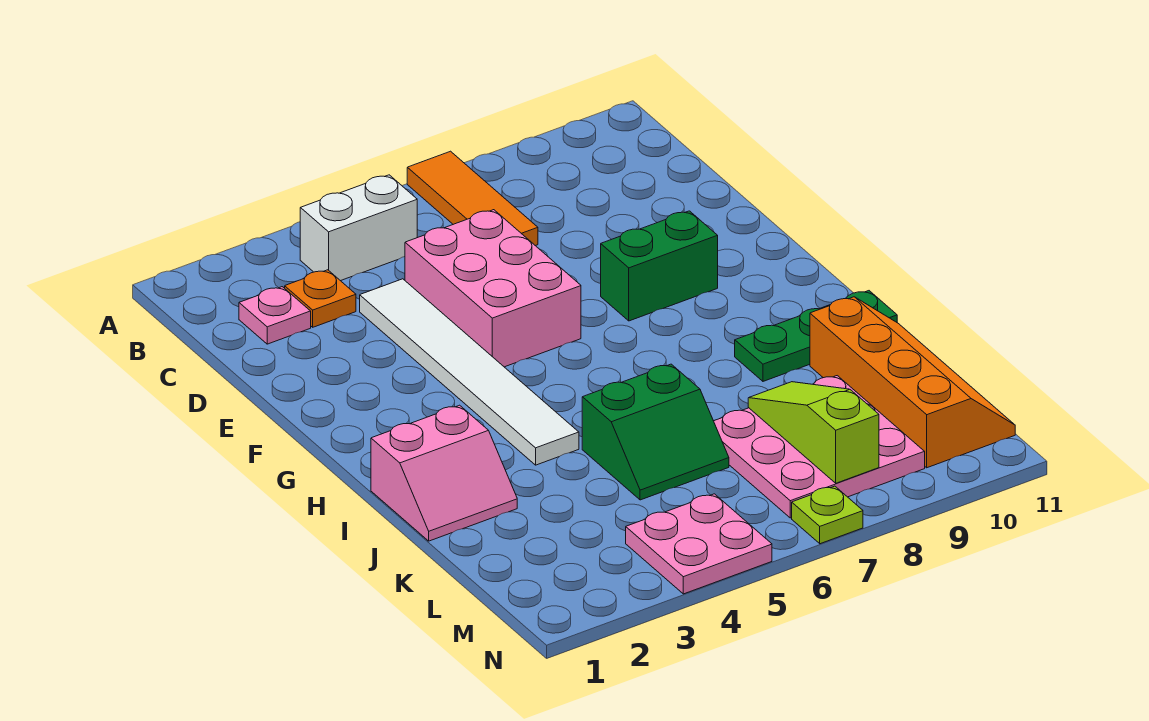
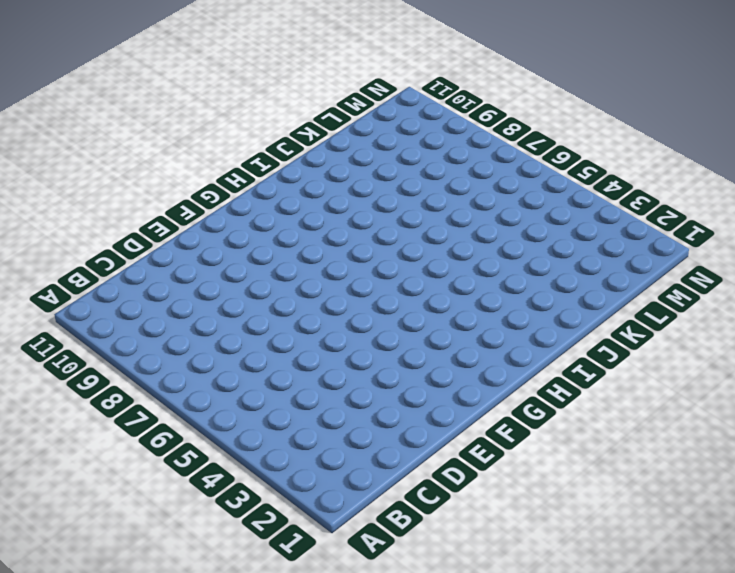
none -> orange 1x3 tile [407,151,538,246]
none -> white 1x2 brick [300,175,417,281]
none -> pink 1x1 plate [239,287,311,344]

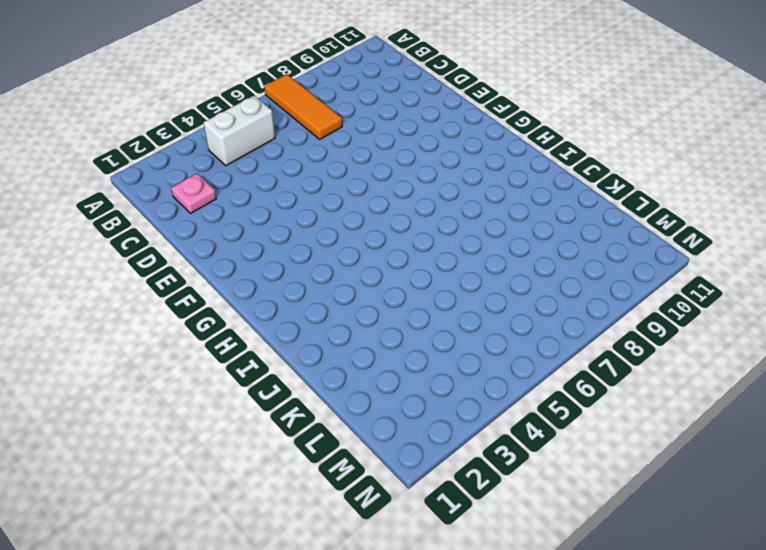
none -> orange 1x1 plate [285,270,356,327]
none -> white 1x6 tile [360,279,579,465]
none -> pink 2x3 brick [405,210,581,367]

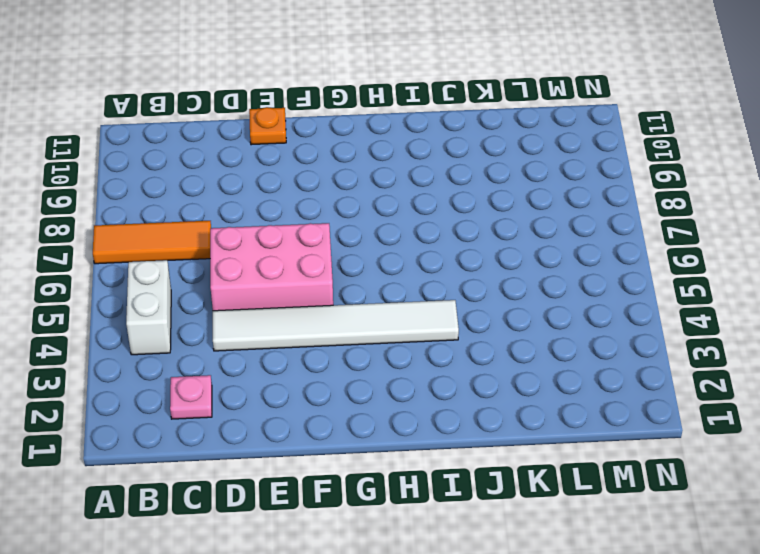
orange 1x1 plate [249,107,286,145] -> orange 1x1 plate moved to [285,270,356,327]
none -> green 1x2 brick [601,211,718,321]
none -> pink 2x2 slope [371,405,517,541]
none -> green 1x3 plate [735,291,897,381]

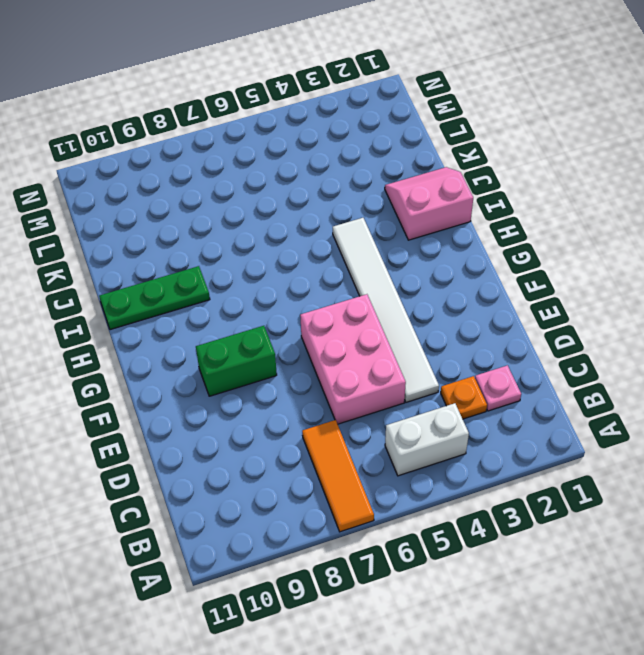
none -> green 2x2 slope [582,364,729,500]
none -> orange 2x4 slope [810,297,1015,468]
none -> pink 3x3 plate [714,376,925,518]

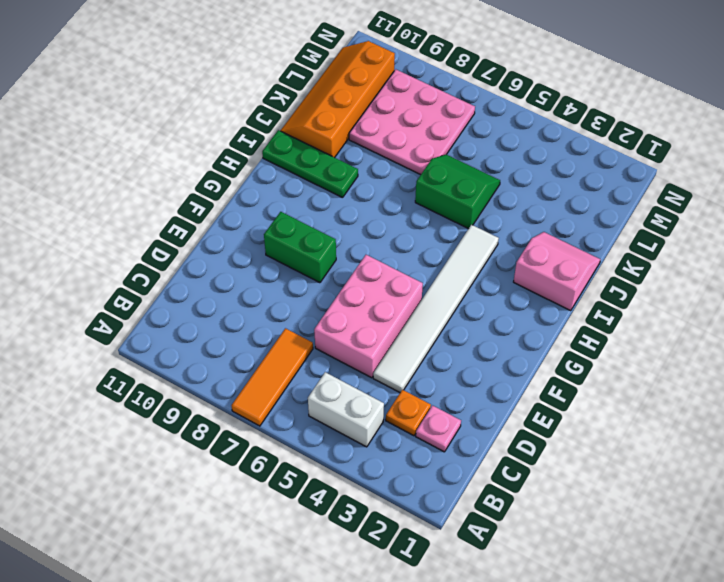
none -> pink 2x2 plate [626,494,772,594]
none -> lime 1x1 plate [792,486,863,544]
none -> lime 1x3 slope [748,382,879,483]

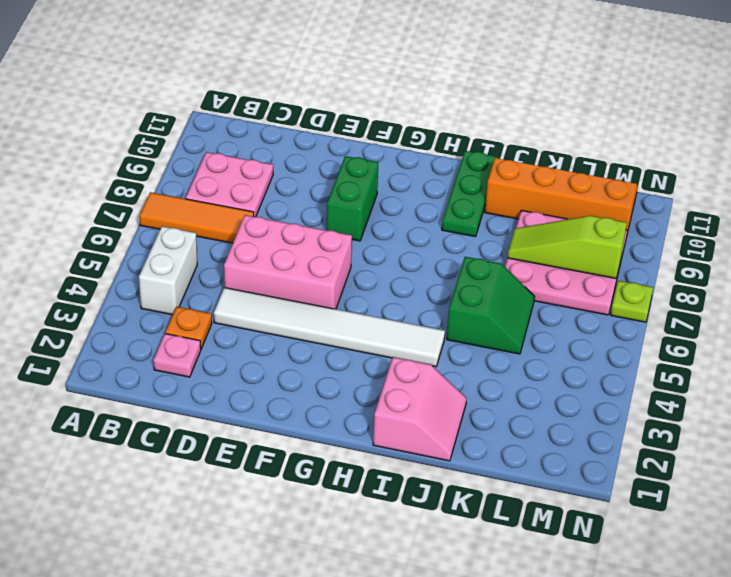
pink 2x2 plate [186,152,273,217] -> pink 2x2 plate moved to [626,494,772,594]

